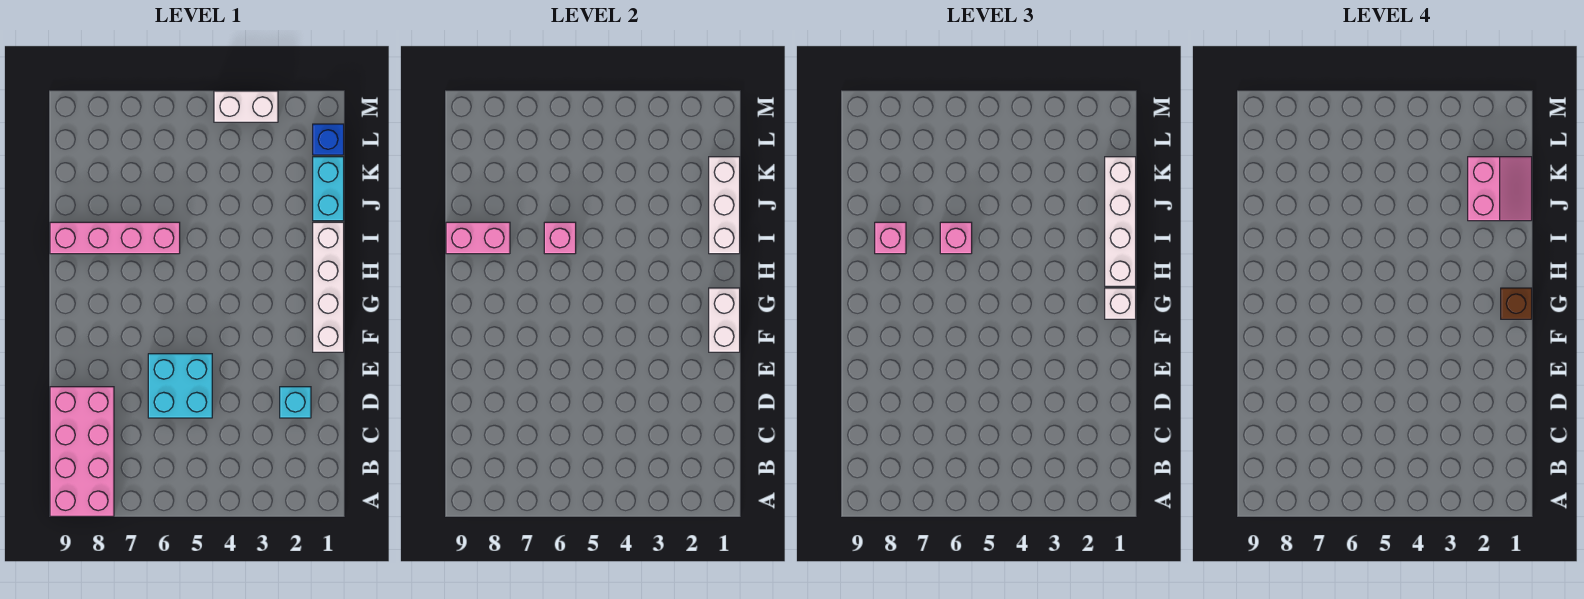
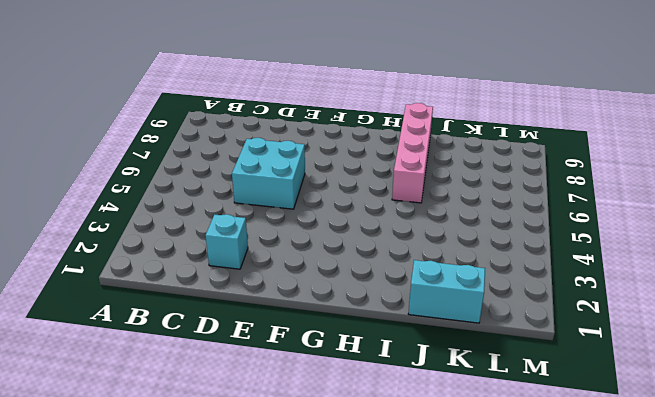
none -> pink 2x4 brick [50,387,114,516]
none -> white 1x4 brick [313,222,344,352]
none -> blue 1x1 brick [313,124,344,155]

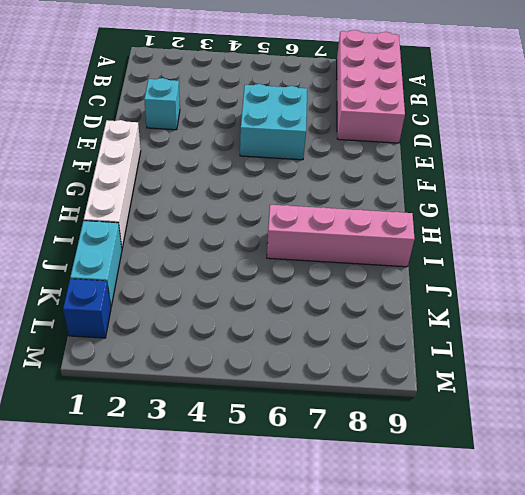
none -> white 1x2 brick [214,91,278,122]
none -> white 1x2 brick [709,288,740,352]
none -> white 1x3 brick [709,157,740,254]

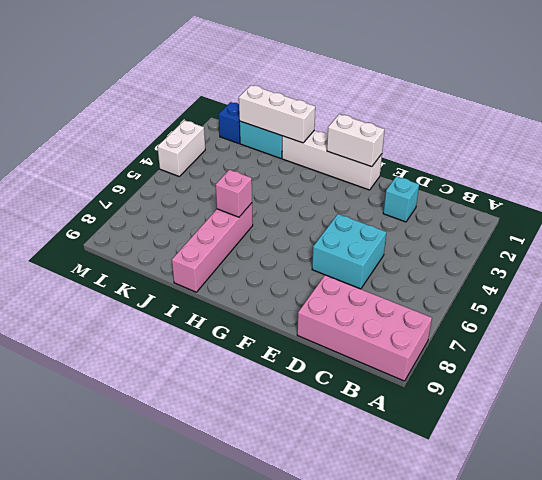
none -> pink 1x2 brick [446,222,510,254]
none -> white 1x1 brick [1105,288,1136,319]
none -> white 1x4 brick [1105,157,1136,286]

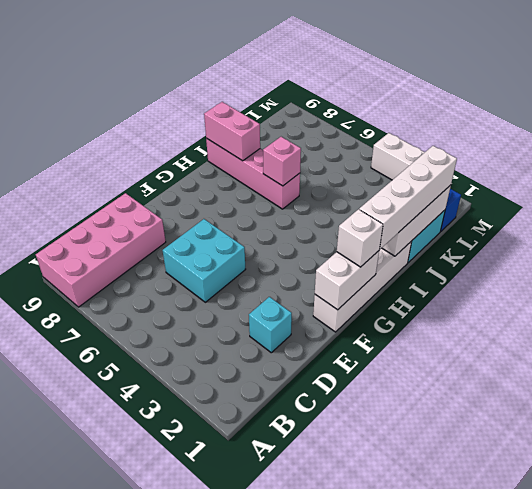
none -> pink 1x1 brick [940,222,972,254]
none -> pink 1x1 brick [875,222,906,254]
none -> brown 1x1 brick [1501,288,1532,319]

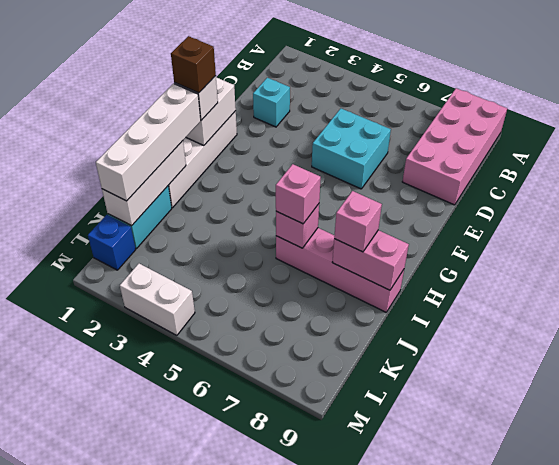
none -> pink 2x2 slope [1468,157,1532,221]

